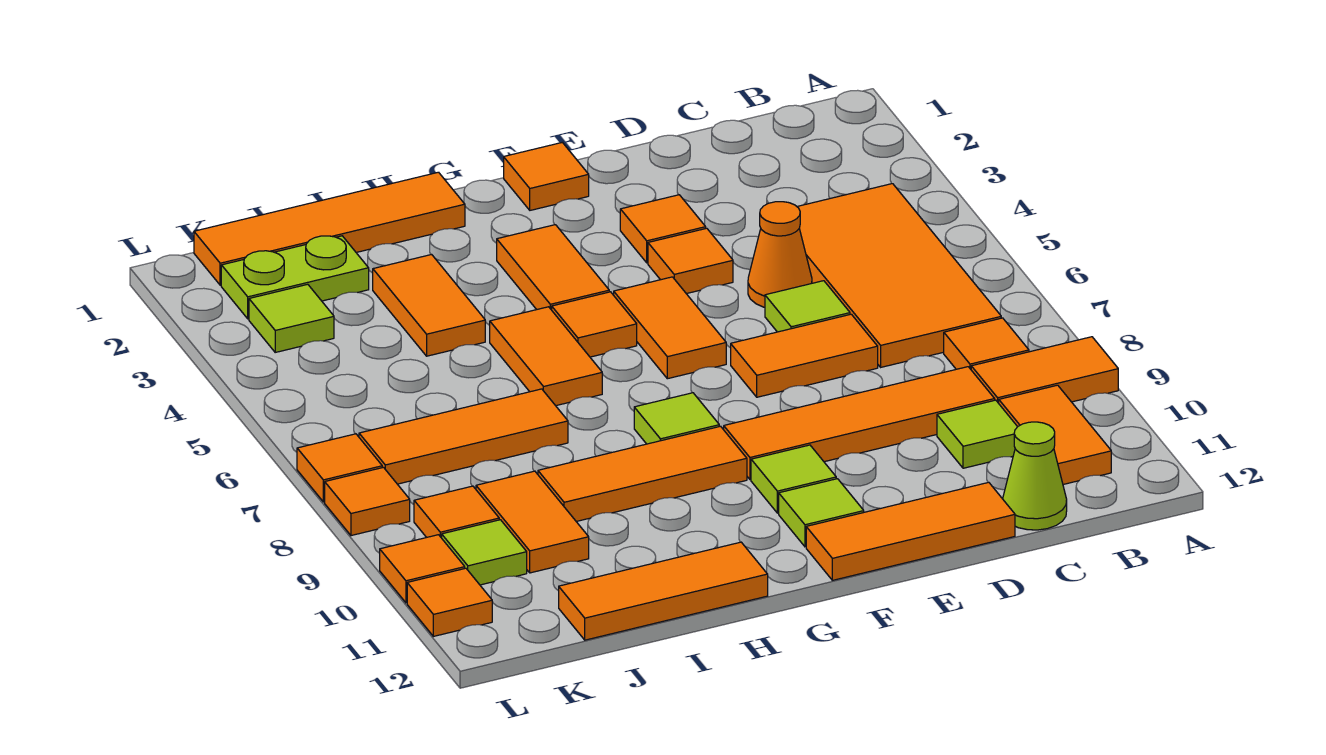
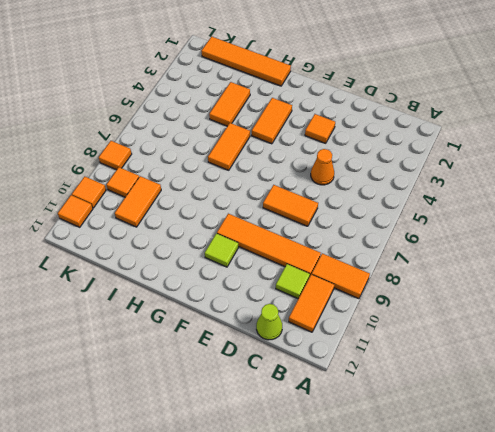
none -> orange 2x4 tile [797,184,1001,367]
none -> orange 1x1 tile [944,318,1029,369]
none -> lime 1x1 tile [765,281,850,332]
none -> orange 1x3 tile [806,482,1015,580]

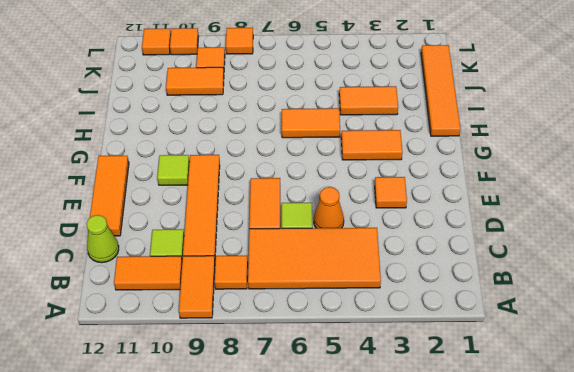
none -> orange 1x1 tile [648,228,733,294]
none -> orange 1x1 tile [504,142,589,210]
none -> orange 1x2 tile [614,277,726,379]
none -> lime 1x1 tile [779,479,864,547]

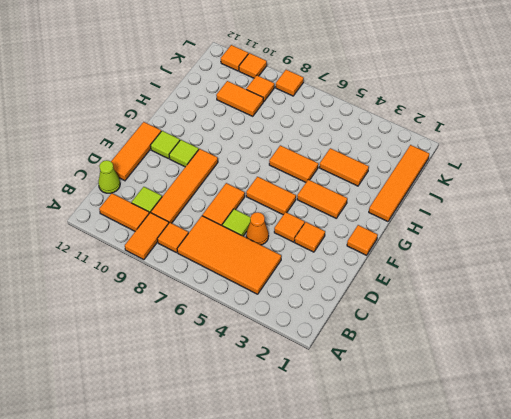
none -> orange 1x1 tile [552,292,637,357]
none -> lime 1x1 tile [634,393,719,444]
none -> orange 1x3 tile [538,426,747,521]
none -> orange 1x3 tile [559,542,768,640]

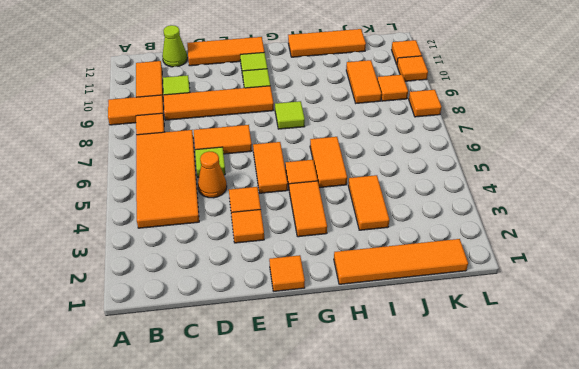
none -> orange 1x3 tile [538,426,747,521]
none -> orange 1x3 tile [359,389,568,484]
none -> lime 1x2 plate [221,236,369,319]
none -> lime 1x1 tile [249,284,334,352]

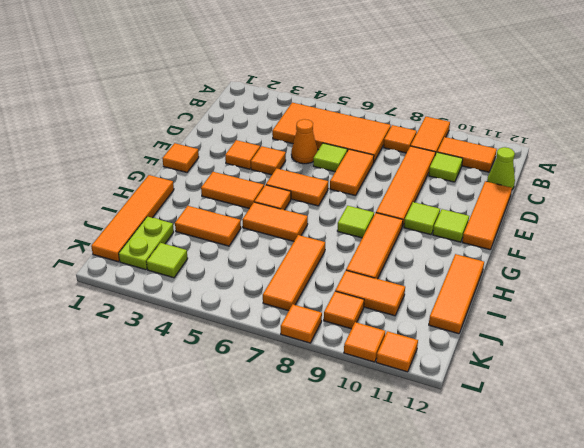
none -> lime 1x1 tile [442,520,527,585]
none -> orange 1x1 tile [297,434,382,502]

